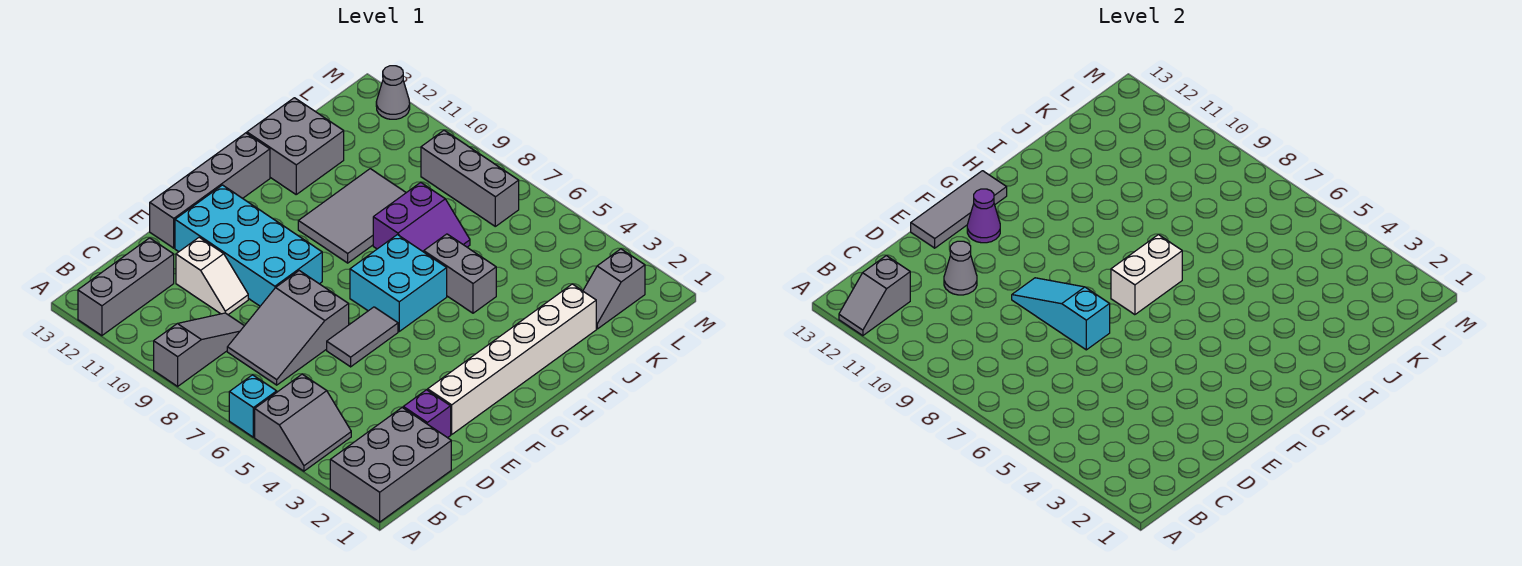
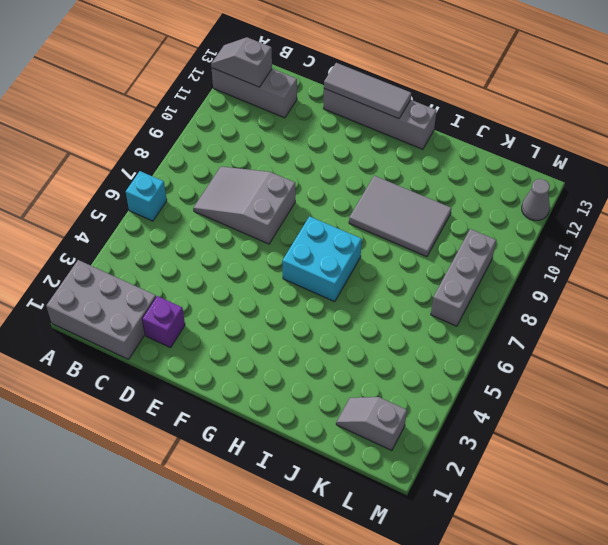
none -> grey 2x2 slope [255,374,351,471]
none -> grey 1x3 slope [154,313,244,386]
none -> white 1x2 slope [176,237,248,315]

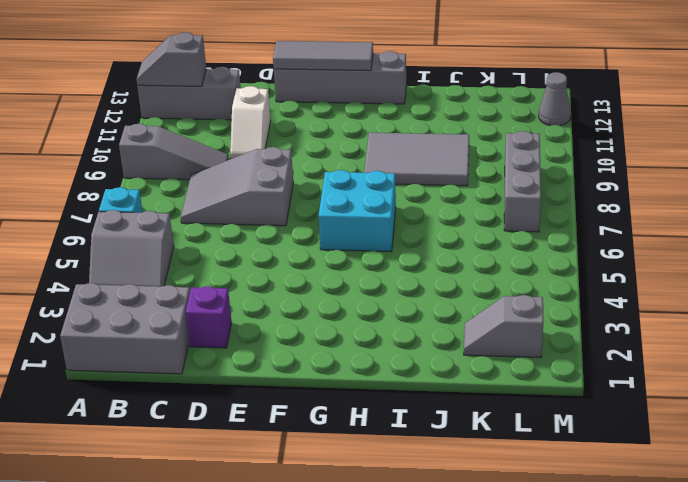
none -> white 1x6 brick [428,284,596,434]
none -> grey 1x2 tile [327,307,398,367]
none -> cyan 2x4 brick [175,185,322,306]

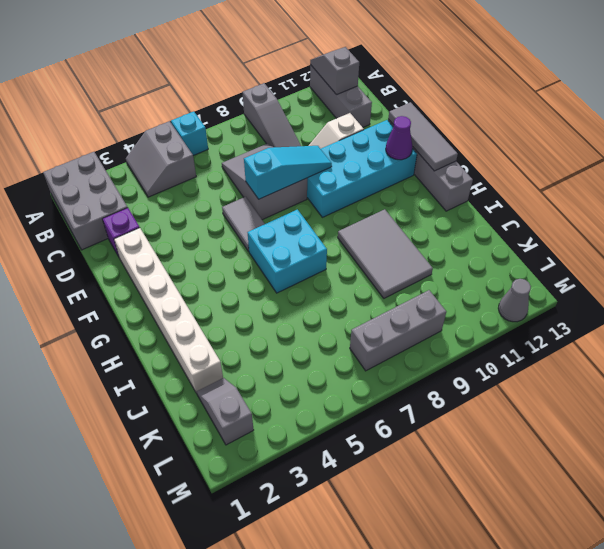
none -> grey 1x2 brick [424,234,496,313]
none -> purple 2x2 slope [373,182,470,252]
none -> grey 2x2 brick [247,98,344,194]

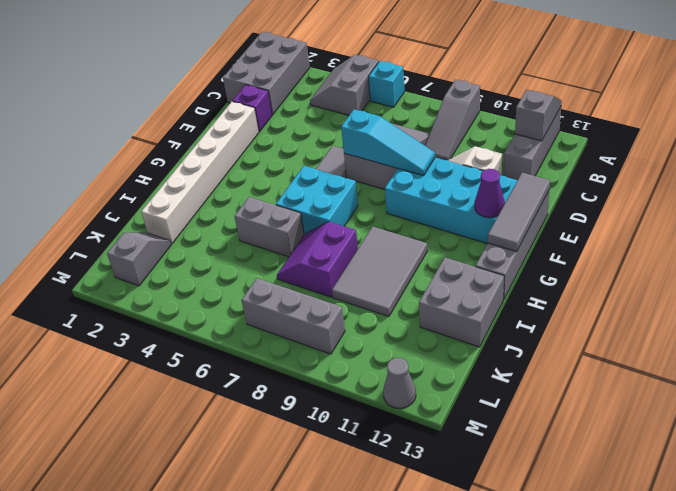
none -> grey 1x1 cone [944,241,977,295]
none -> white 1x2 brick [1111,235,1182,315]

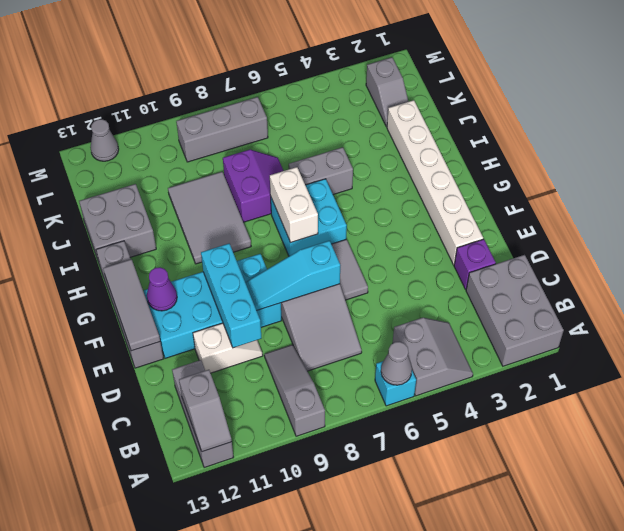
grey 1x1 cone [381,342,412,385] -> grey 1x1 cone moved to [944,241,977,295]
cyan 1x3 brick [201,244,261,348] -> none

